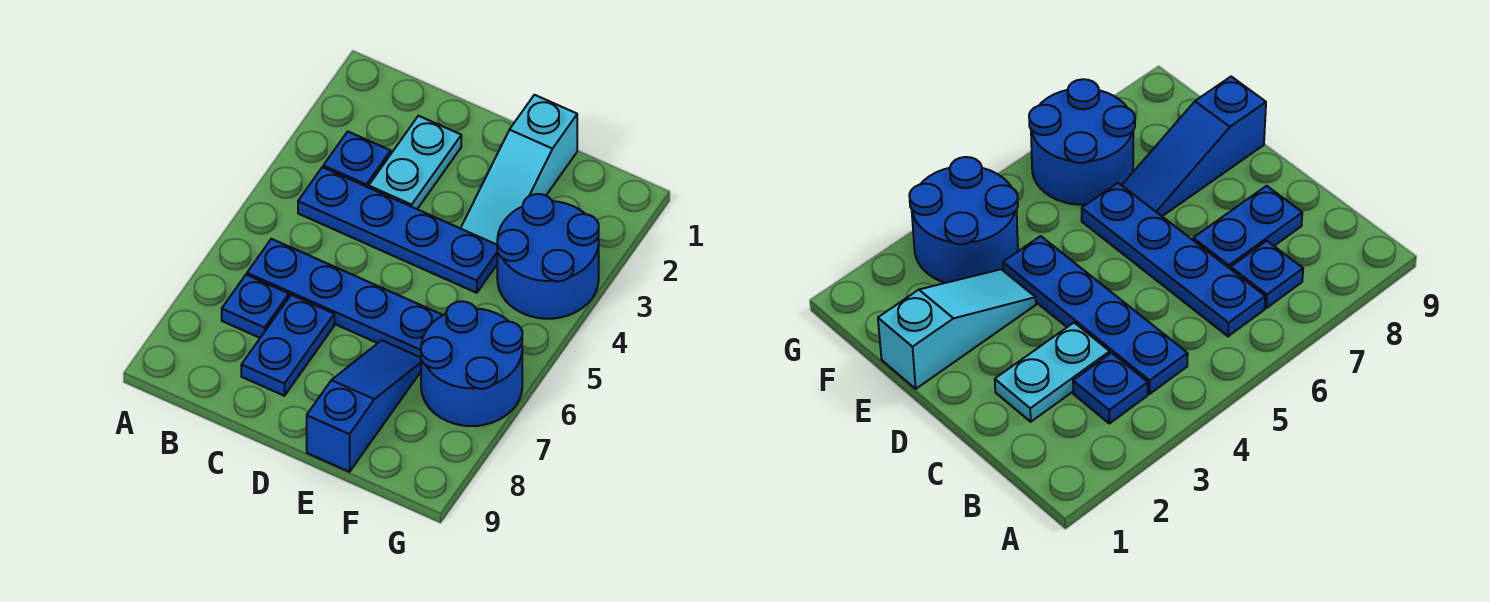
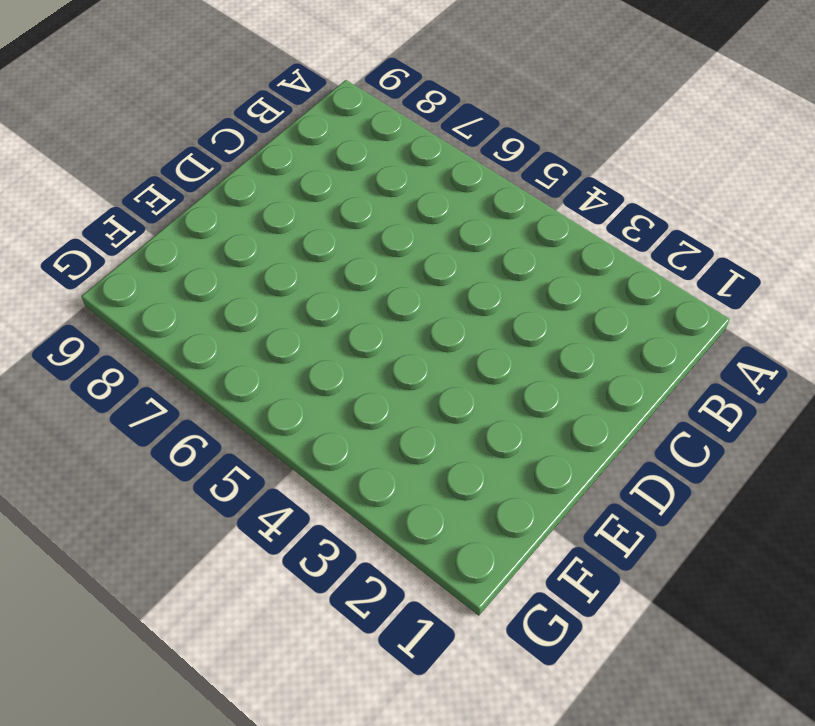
none -> blue 1x1 plate [323,132,391,188]
none -> blue 1x4 plate [298,167,497,293]

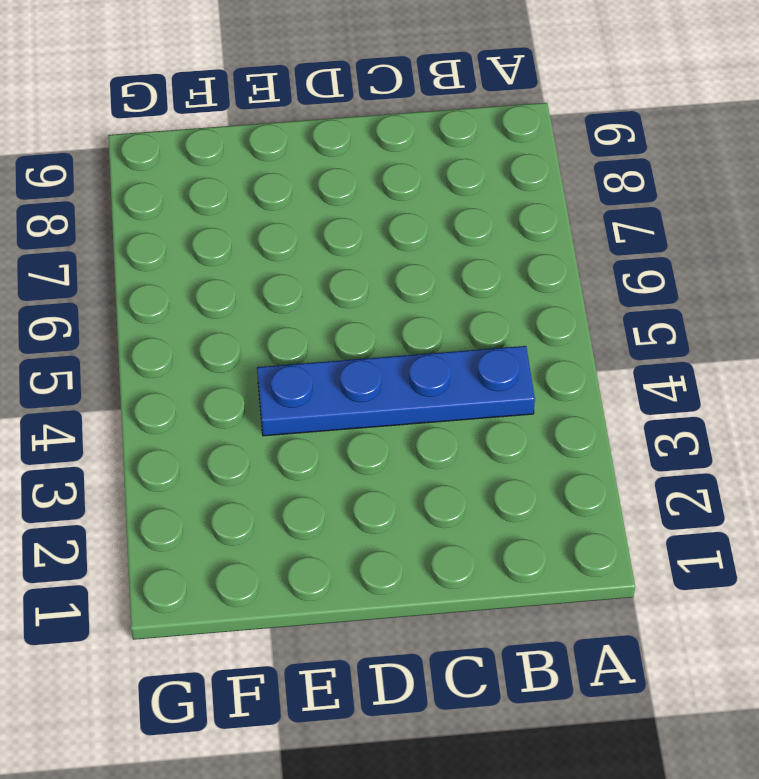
none -> blue 1x1 plate [323,132,391,188]
none -> blue 1x4 plate [247,239,443,357]

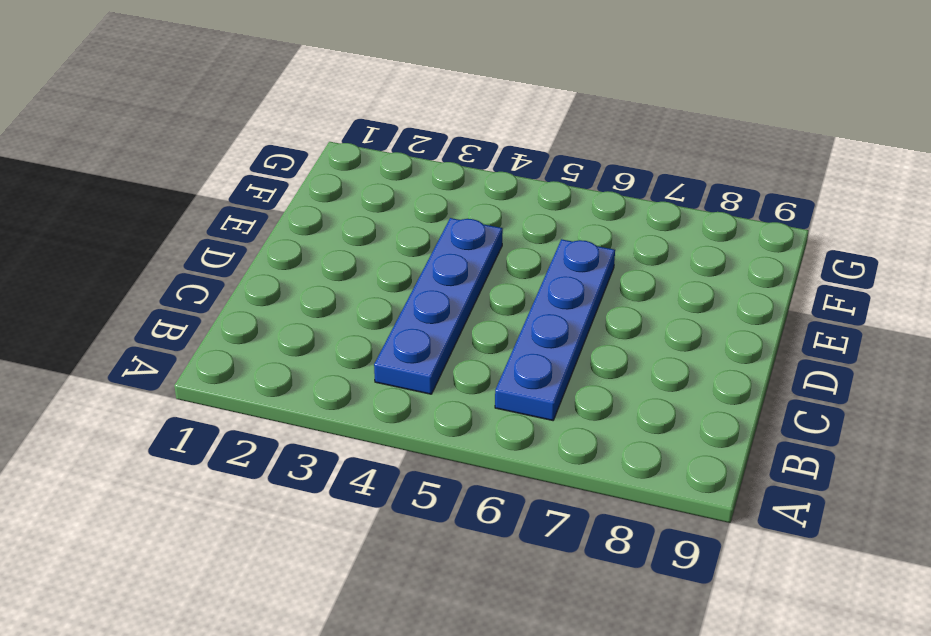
none -> blue 1x1 plate [323,132,391,188]
none -> blue 1x1 plate [222,275,289,338]

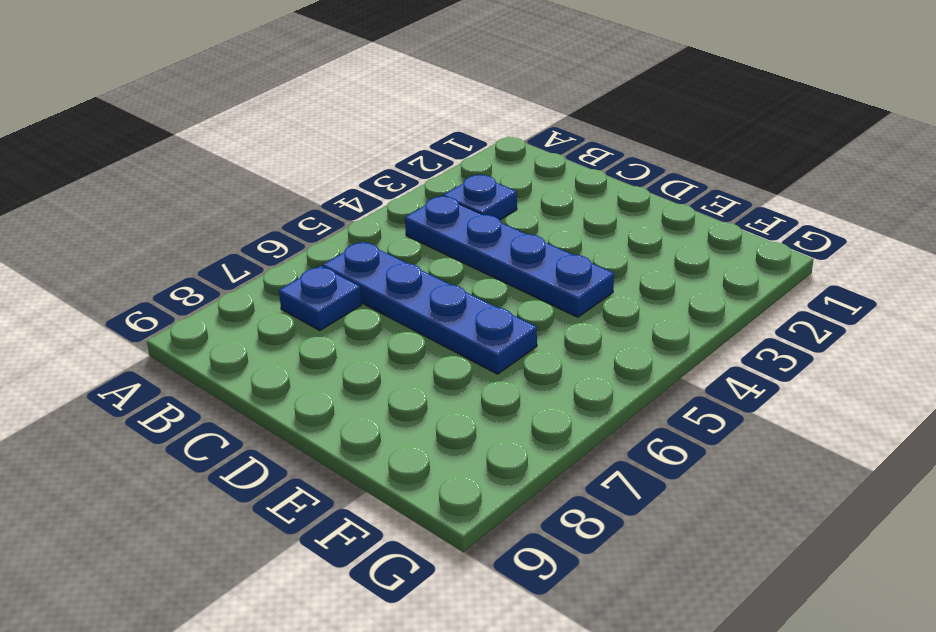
none -> cyan 1x2 plate [369,116,461,209]
none -> blue 1x2 plate [241,295,334,396]

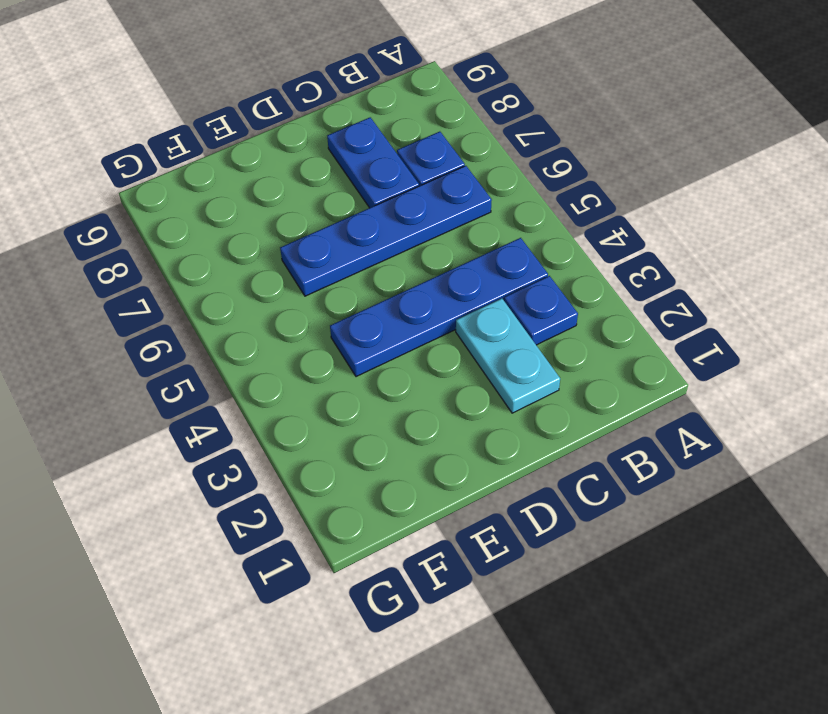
none -> cyan 1x3 slope [461,95,577,245]
none -> blue 1x3 slope [307,340,421,472]

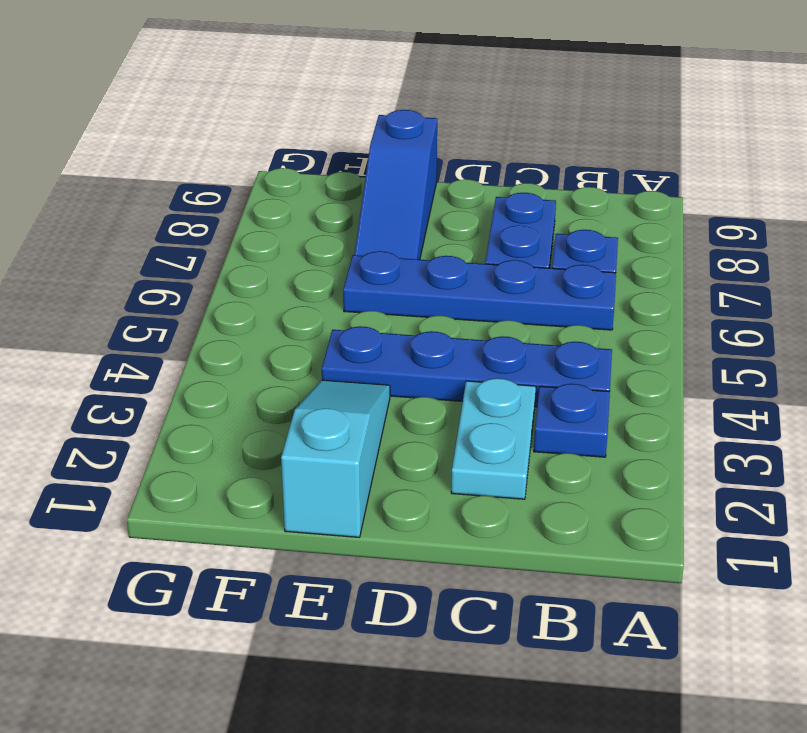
none -> blue 2x2 round brick [497,194,599,319]
none -> blue 2x2 round brick [421,301,522,426]

